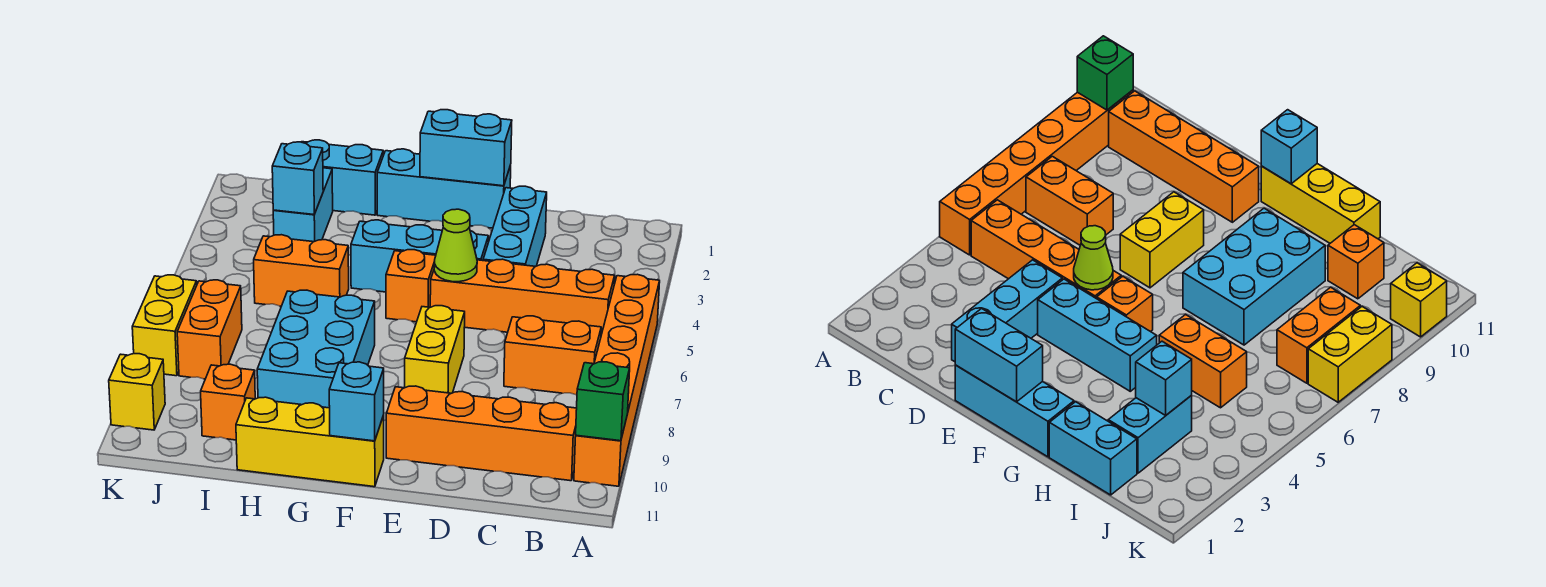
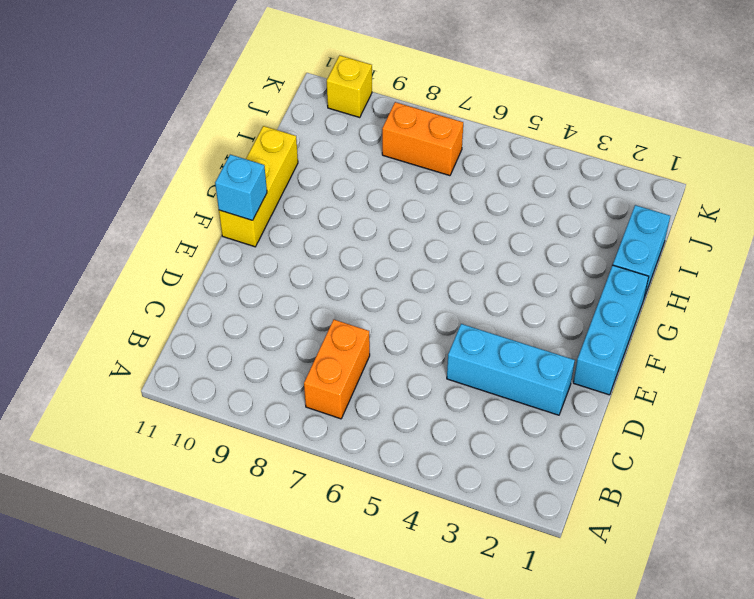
none -> orange 1x6 brick [574,274,660,486]
none -> orange 1x4 brick [430,259,615,335]
none -> orange 1x4 brick [386,386,577,481]

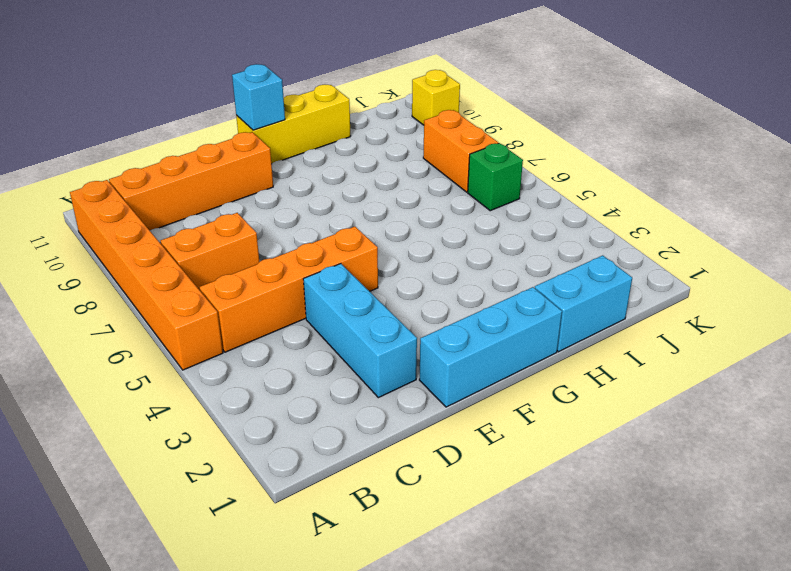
green 1x1 brick [468,143,523,211] -> green 1x1 brick moved to [576,362,630,441]
none -> cyan 1x3 brick [351,220,488,292]
none -> yellow 1x2 brick [405,306,465,393]
none -> orange 1x1 brick [386,250,436,322]

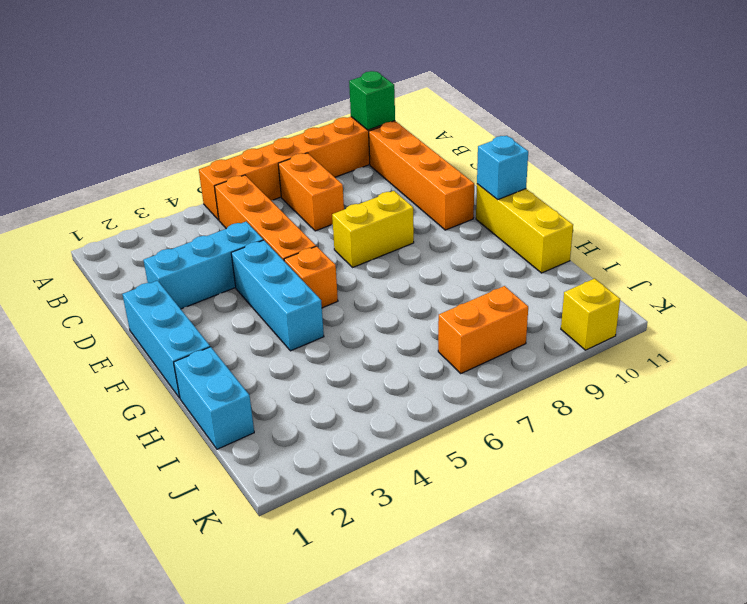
none -> cyan 2x3 brick [257,290,375,408]
none -> orange 1x2 brick [254,235,349,306]
none -> cyan 1x2 brick [273,168,333,242]

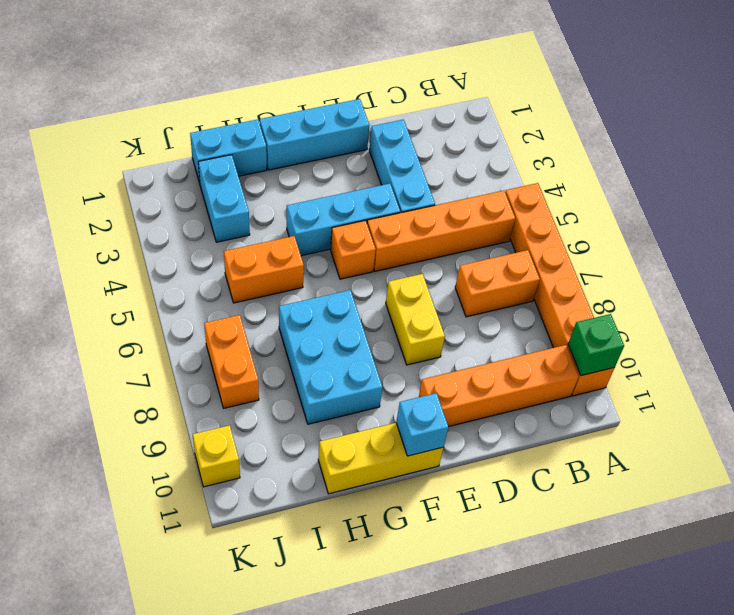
none -> orange 1x1 brick [201,364,255,440]
none -> yellow 1x2 brick [132,275,197,376]
none -> cyan 1x2 brick [420,110,512,186]

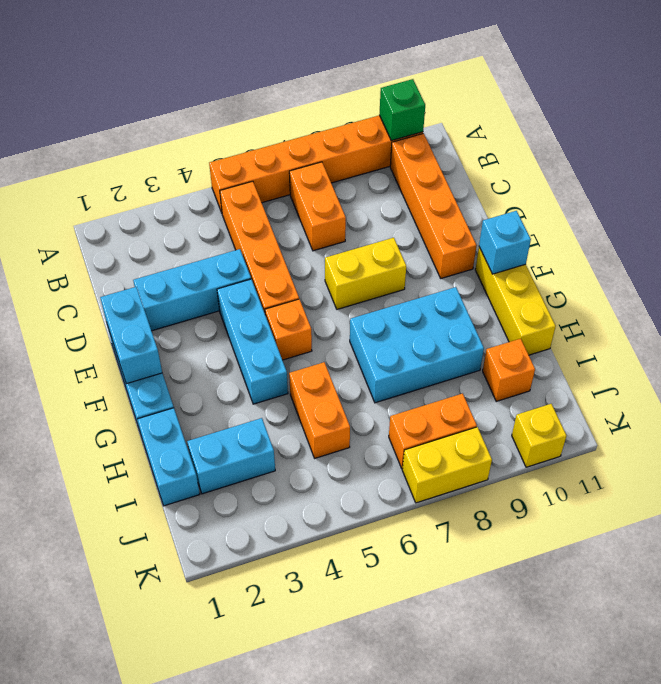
none -> lime 1x1 cone [434,209,477,282]
none -> cyan 1x1 brick [272,142,323,215]

